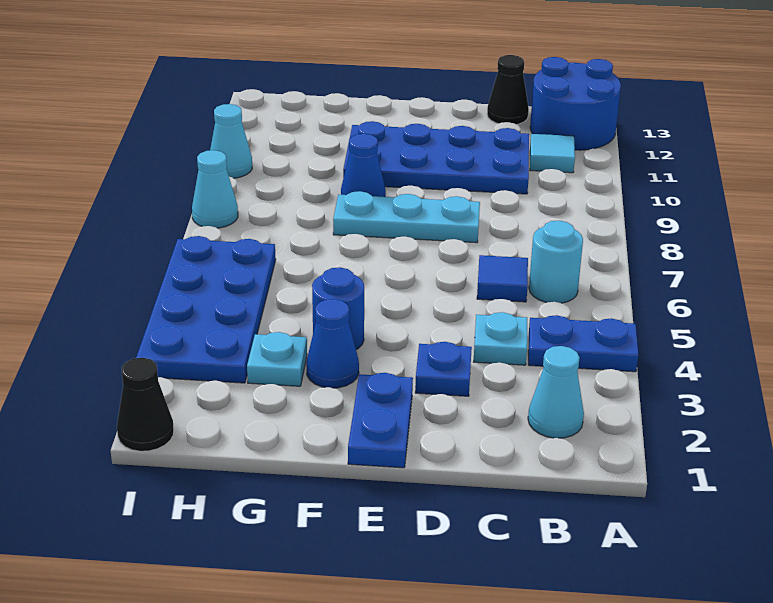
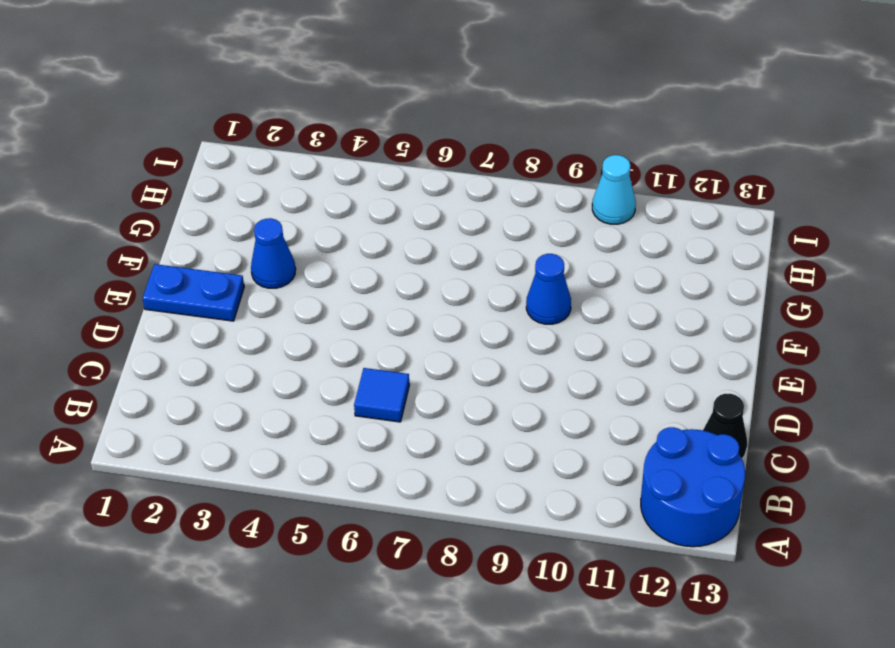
none -> blue 1x2 plate [528,315,638,372]
none -> cyan 1x1 cone [528,346,584,438]
none -> cyan 1x1 round brick [529,221,583,303]

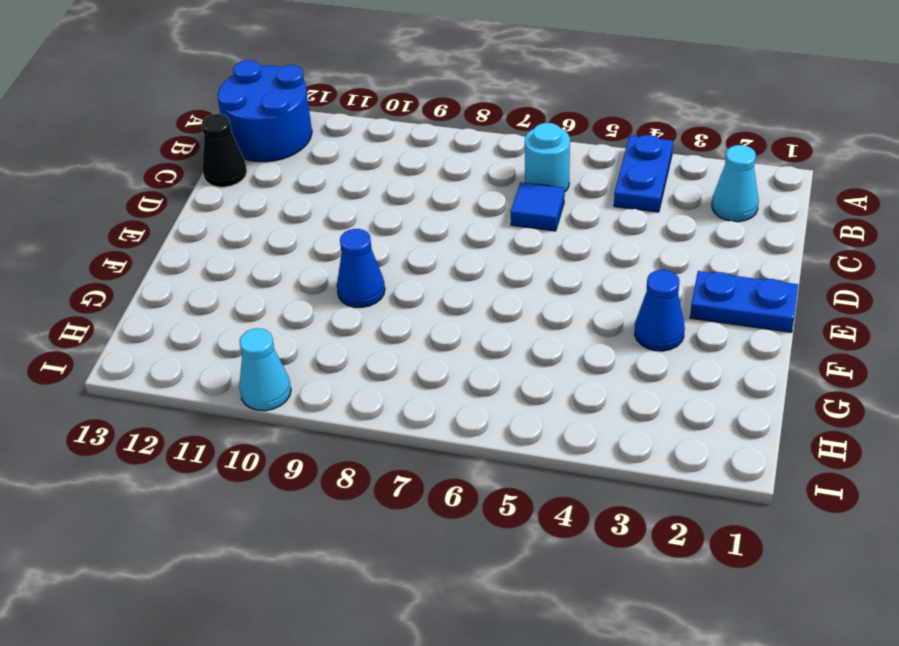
none -> cyan 1x1 tile [530,134,575,173]
none -> cyan 1x1 plate [474,312,527,365]
none -> blue 2x4 plate [343,121,529,194]

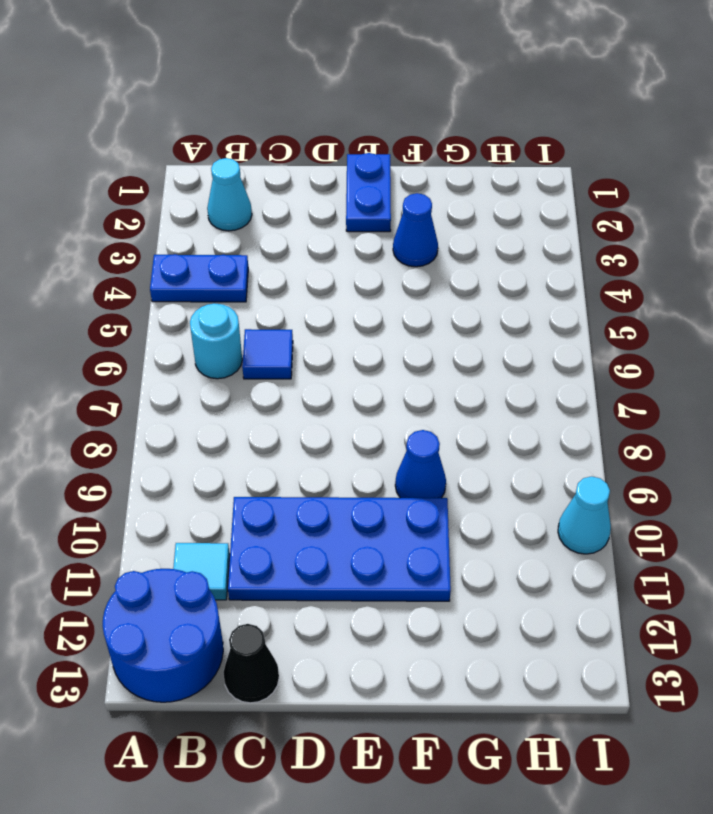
none -> cyan 1x1 plate [474,312,527,365]
none -> blue 1x1 plate [415,342,472,396]
none -> cyan 1x3 plate [333,191,480,243]

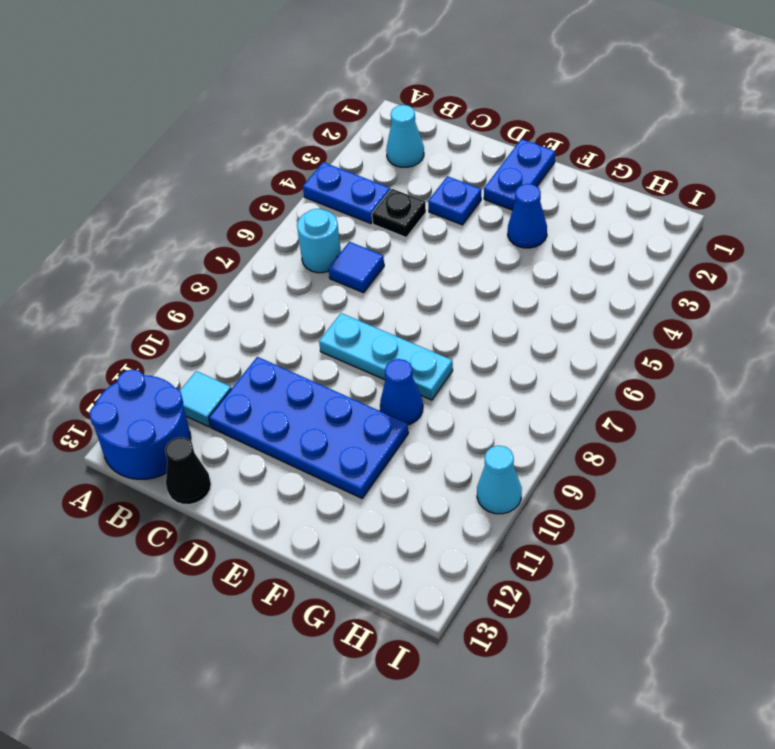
black 1x1 plate [372,189,426,237] -> cyan 1x1 plate [474,312,527,365]
none -> blue 1x1 round brick [312,267,364,350]
none -> cyan 1x1 plate [247,332,307,386]
none -> blue 2x4 plate [136,236,276,383]

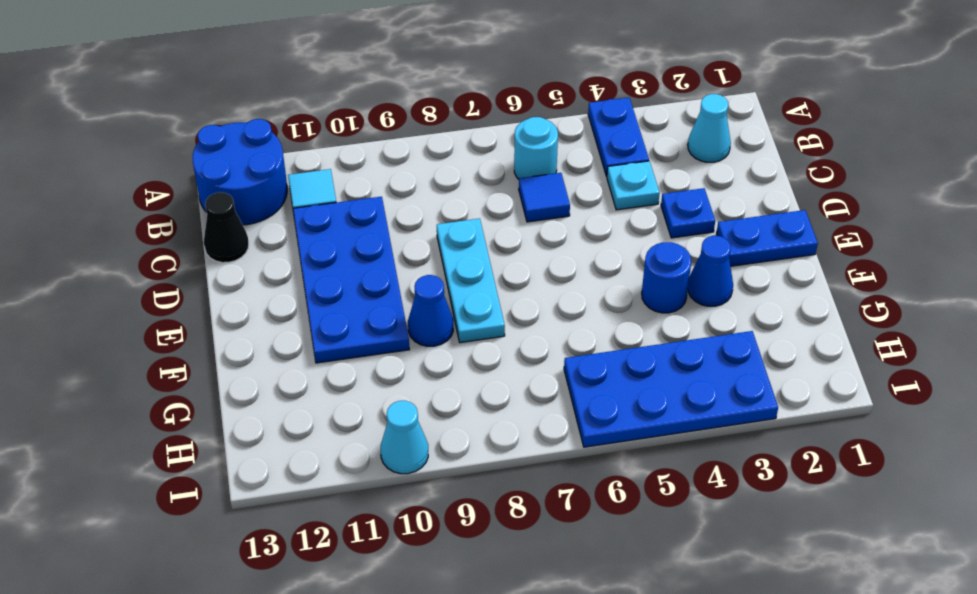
none -> cyan 1x1 plate [247,332,307,386]
none -> black 1x1 cone [117,358,174,451]
none -> cyan 1x1 cone [192,150,238,228]

